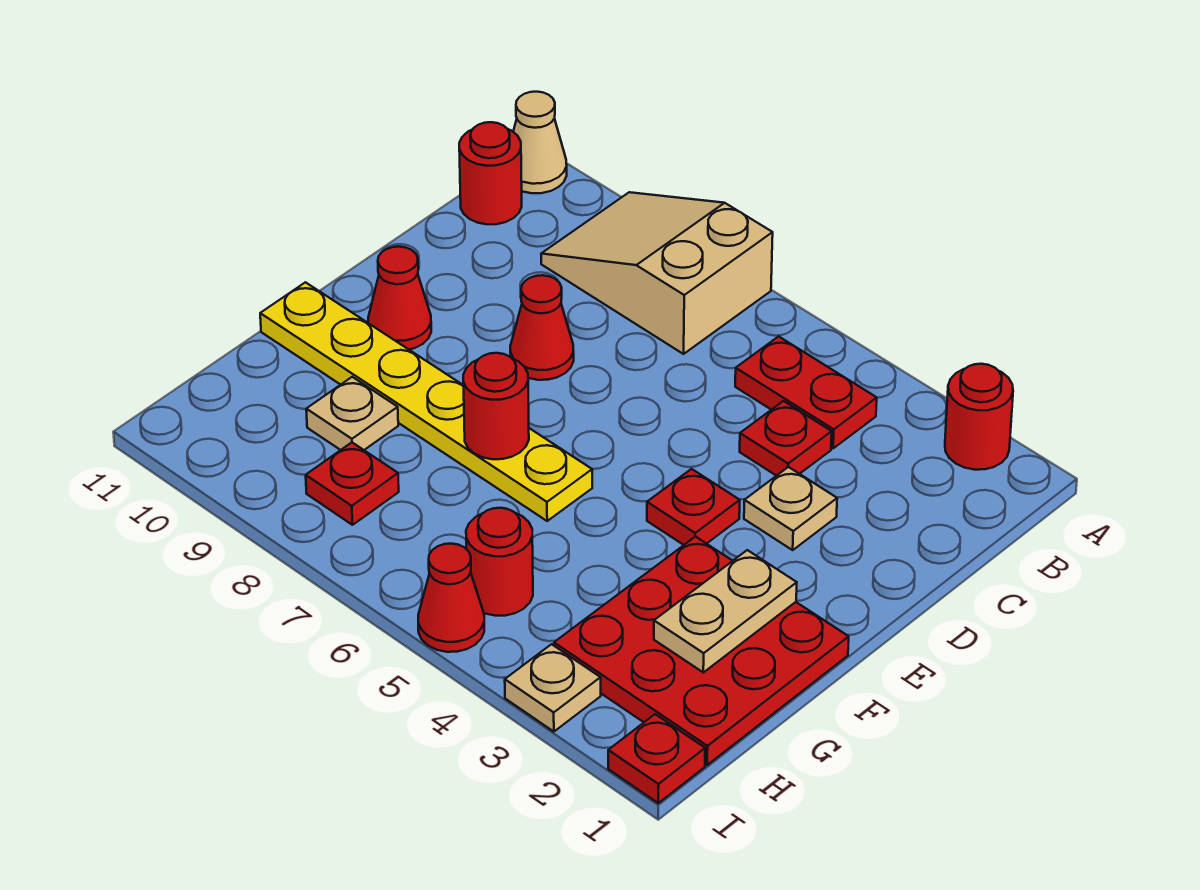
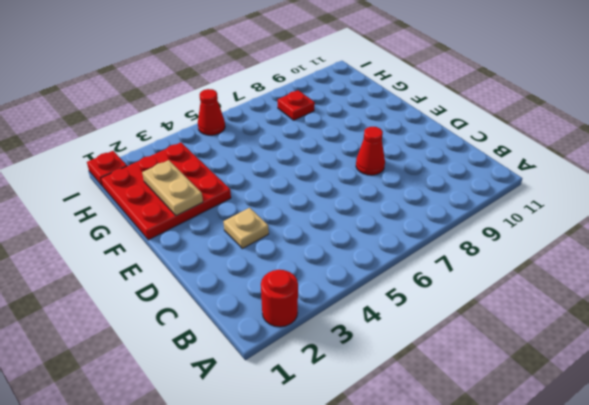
none -> tan 2x3 slope [541,192,773,354]
none -> tan 1x1 cone [513,92,567,193]
none -> red 1x2 plate [735,336,877,448]

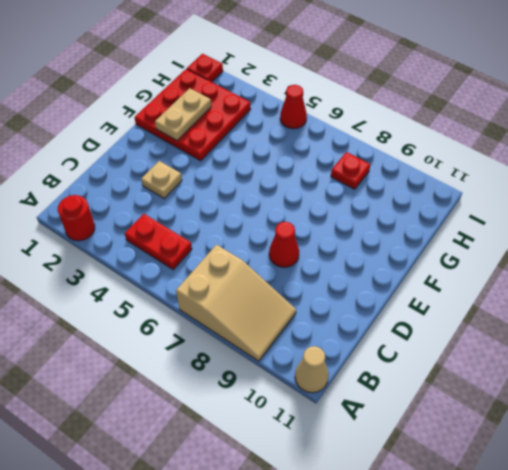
none -> red 1x1 round brick [459,122,522,224]
none -> red 1x1 plate [740,401,832,476]
none -> red 1x1 plate [647,469,740,545]

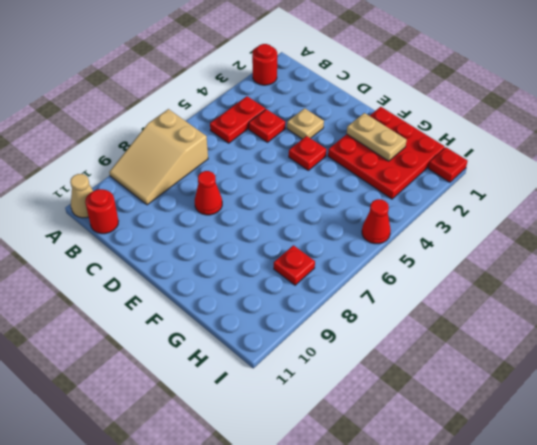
none -> red 1x1 cone [368,247,431,349]
none -> yellow 1x6 plate [260,282,592,521]
none -> tan 1x1 plate [306,377,398,450]

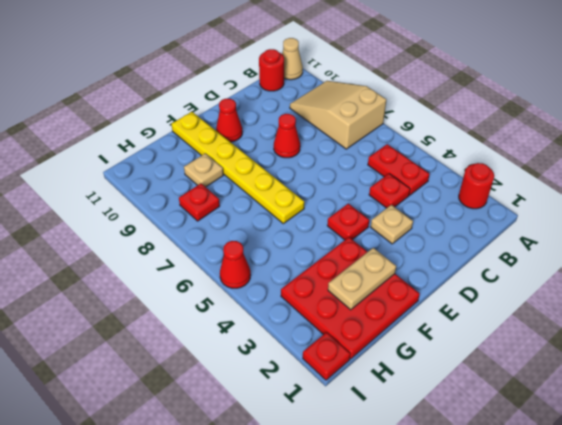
none -> red 1x1 round brick [466,508,533,616]
none -> tan 1x1 plate [505,644,601,732]
none -> red 1x1 round brick [463,353,529,459]

